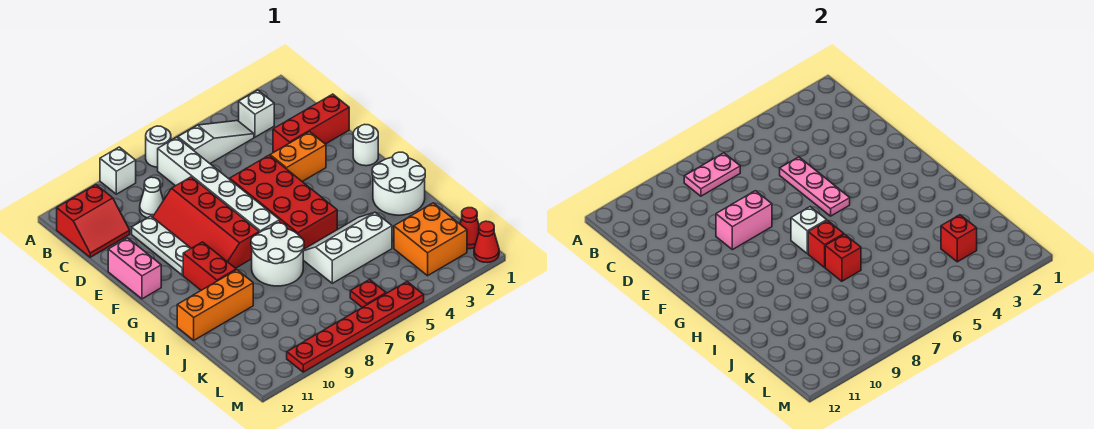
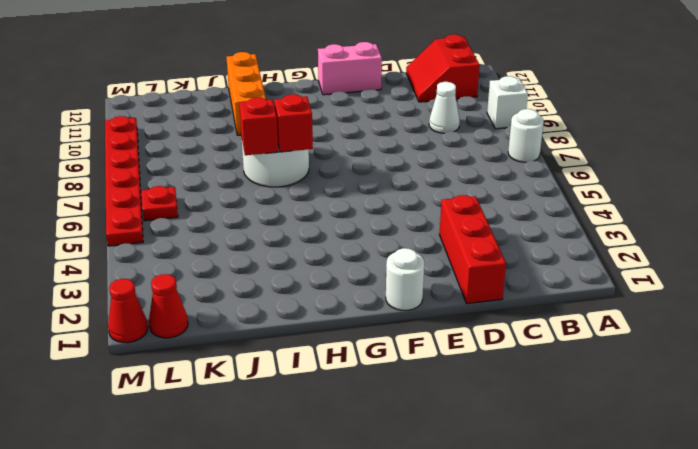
none -> white 1x1 brick [239,90,274,137]
none -> white 1x3 slope [178,121,254,163]
none -> white 1x6 brick [158,137,280,233]
none -> red 2x4 slope [153,177,259,268]

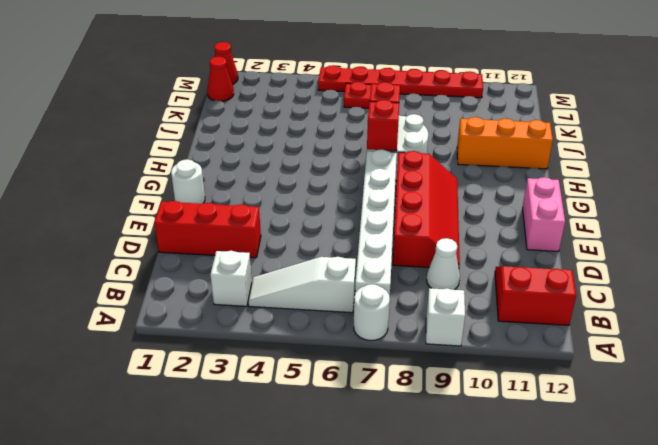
none -> white 1x3 plate [132,216,191,275]
none -> orange 1x2 brick [270,132,326,181]
none -> red 2x4 brick [230,155,337,250]
none -> red 1x2 brick [183,242,236,290]

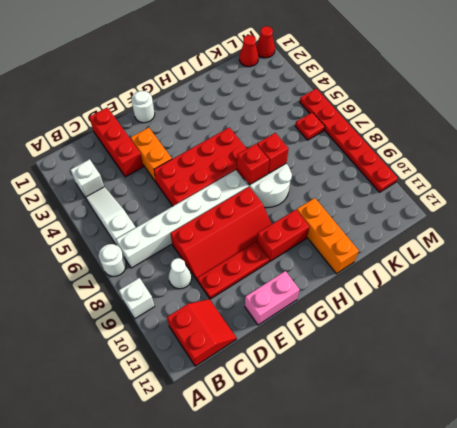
red 1x3 plate [197,242,269,299] -> white 1x3 plate [132,216,191,275]
none -> white 2x2 round brick [372,152,425,215]
none -> white 2x3 slope [303,212,392,283]
none -> orange 2x2 brick [394,203,467,276]
none -> pink 1x2 plate [684,153,740,196]

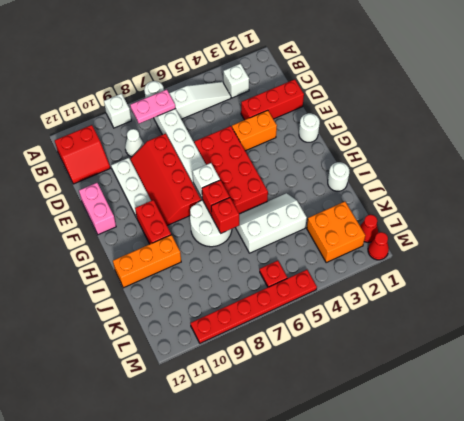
white 1x1 round brick [328,162,349,191] -> white 2x2 round brick [372,152,425,215]
none -> pink 1x3 plate [780,157,850,216]
none -> pink 1x2 brick [716,191,772,250]
none -> red 1x1 brick [941,215,977,262]

